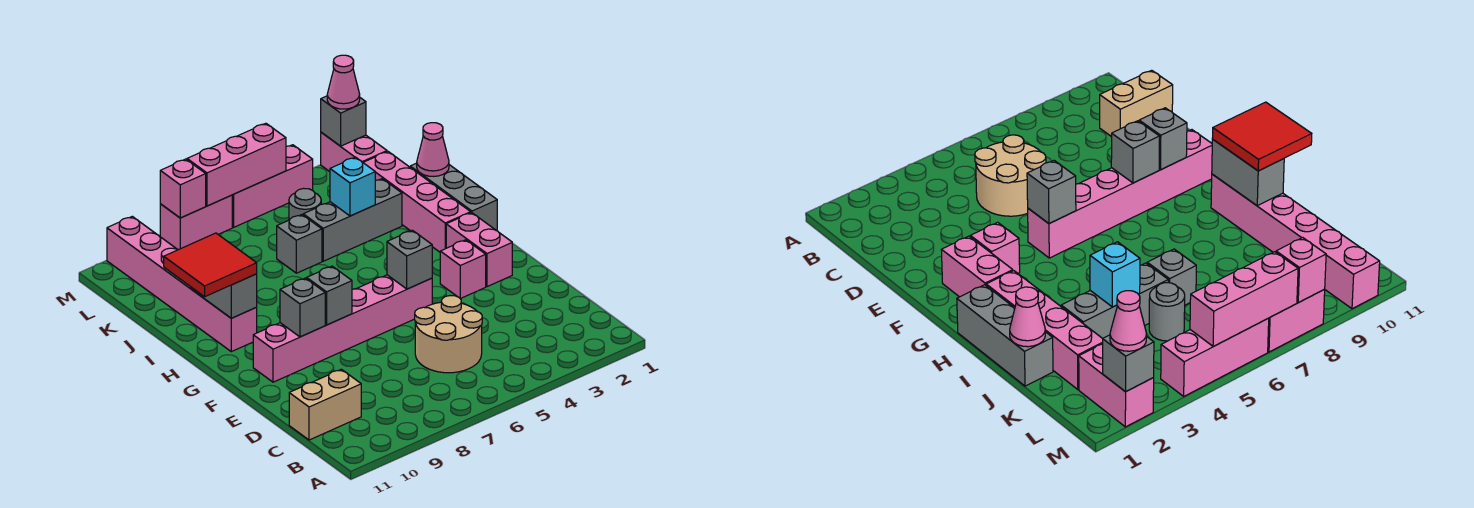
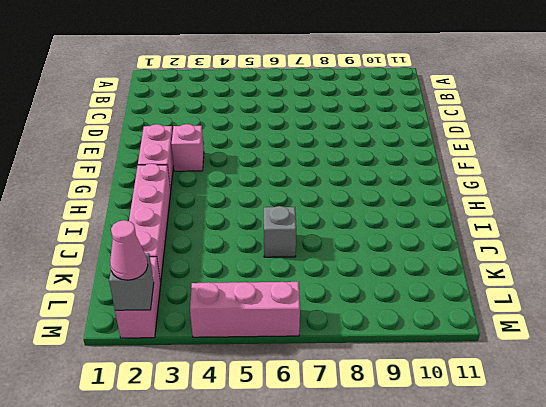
none -> tan 2x2 round brick [415,296,482,373]
none -> tan 1x2 brick [289,369,361,440]
none -> pink 1x6 brick [253,275,432,382]

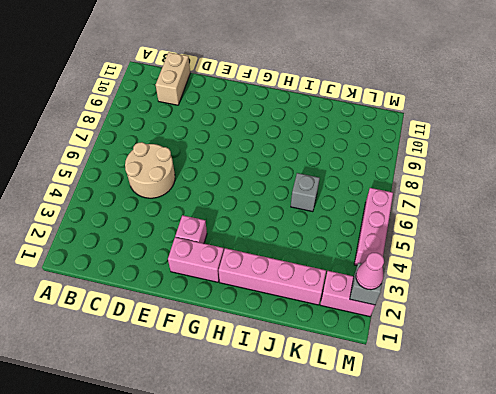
none -> pink 1x6 brick [253,275,432,382]
none -> grey 1x3 brick [410,163,497,231]
none -> pink 1x6 brick [107,216,257,352]

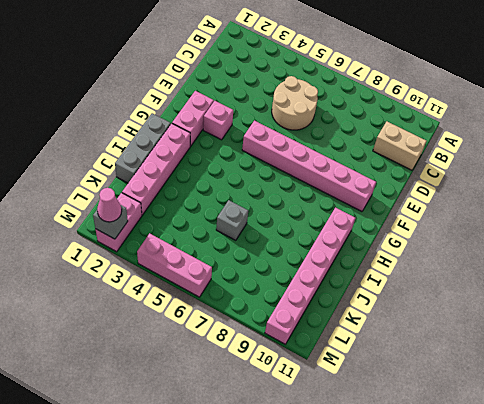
none -> grey 1x3 brick [303,179,402,261]
none -> grey 1x1 round brick [289,188,321,220]
none -> pink 1x2 brick [160,195,232,250]

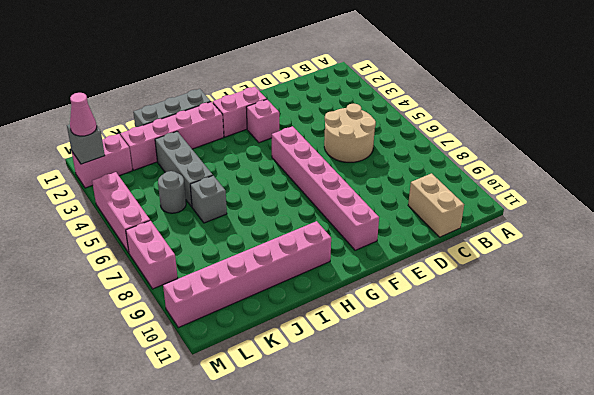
none -> grey 1x1 brick [387,230,432,289]
none -> grey 1x1 brick [307,266,352,325]
none -> grey 1x1 brick [280,278,325,337]

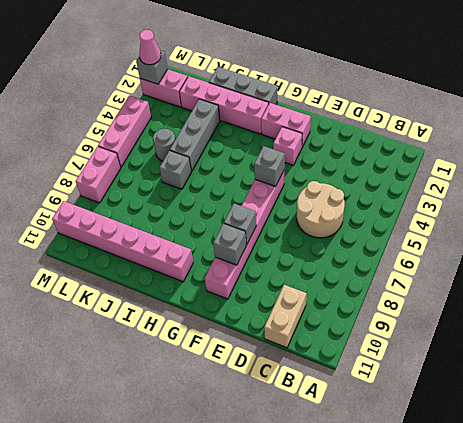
none -> grey 1x2 brick [190,274,257,318]
none -> pink 1x1 cone [417,123,449,176]
none -> cyan 1x1 brick [330,157,375,216]

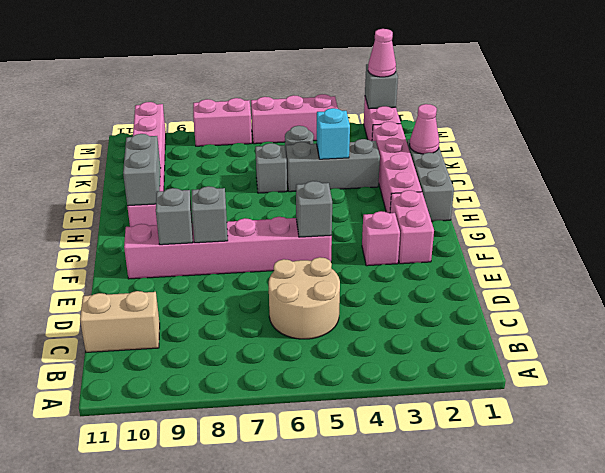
none -> pink 1x3 brick [187,123,286,206]
none -> pink 1x1 brick [160,159,206,218]
none -> red 2x2 tile [164,233,257,297]

